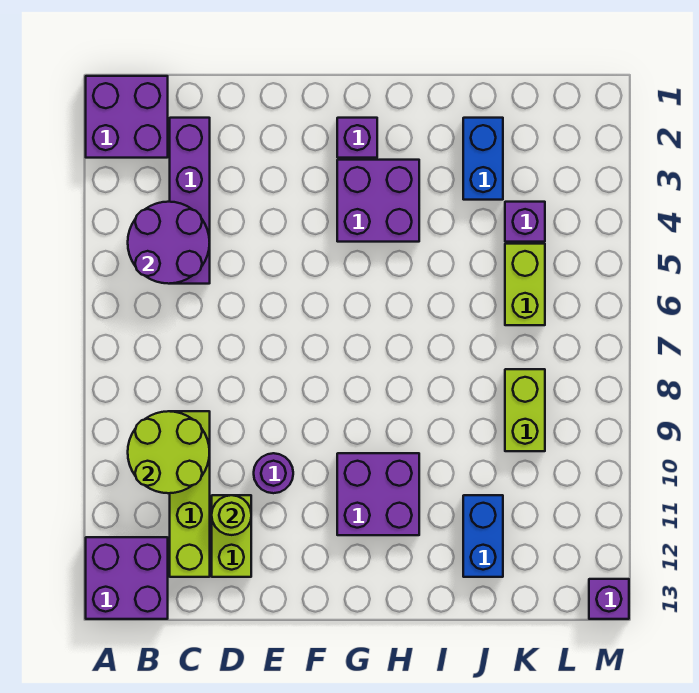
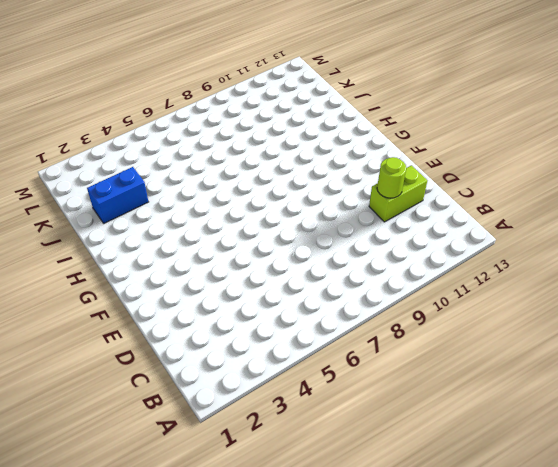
none -> purple 2x2 brick [86,76,168,158]
none -> purple 2x2 brick [86,537,168,619]
none -> purple 1x4 brick [170,118,210,284]

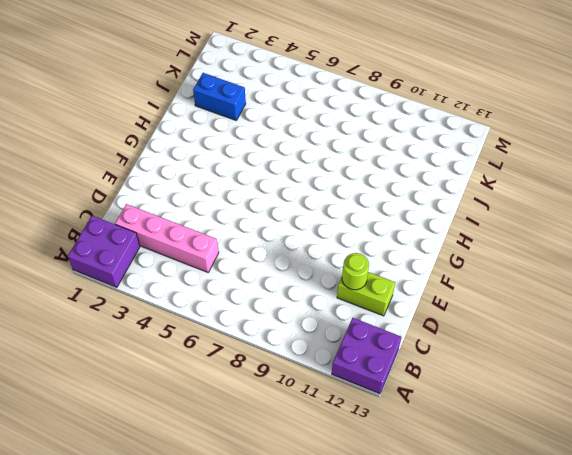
pink 1x4 brick [115,204,219,272] -> purple 1x4 brick [170,118,210,284]
none -> lime 1x4 brick [170,411,210,577]
none -> purple 1x1 round brick [254,453,293,493]
none -> purple 1x1 brick [337,118,377,158]

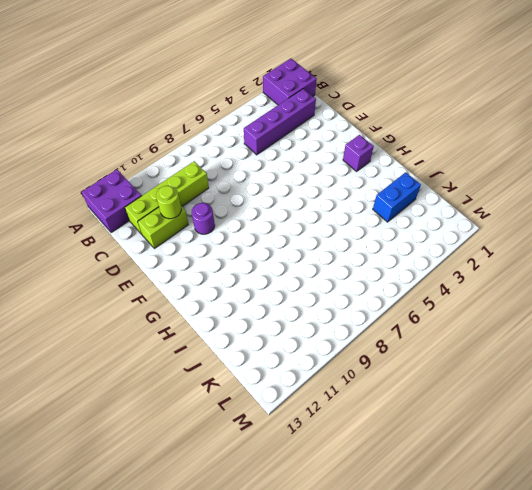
none -> purple 2x2 brick [337,160,419,242]
none -> purple 2x2 brick [337,453,419,535]
none -> blue 1x2 brick [463,495,503,577]

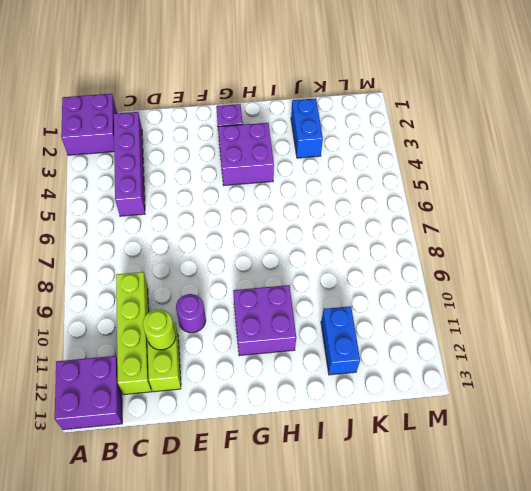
none -> purple 1x1 brick [505,202,545,242]
none -> lime 1x2 brick [505,244,545,325]
none -> lime 1x2 brick [505,369,545,451]

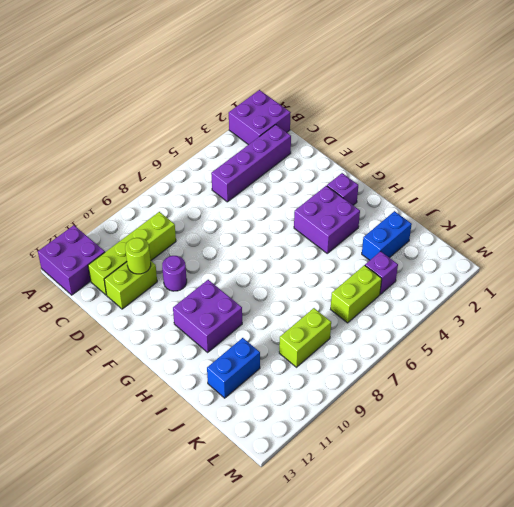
none -> purple 1x1 brick [589,579,629,619]
none -> purple 2x2 round brick [128,202,210,284]
none -> lime 2x2 round brick [128,411,210,493]

